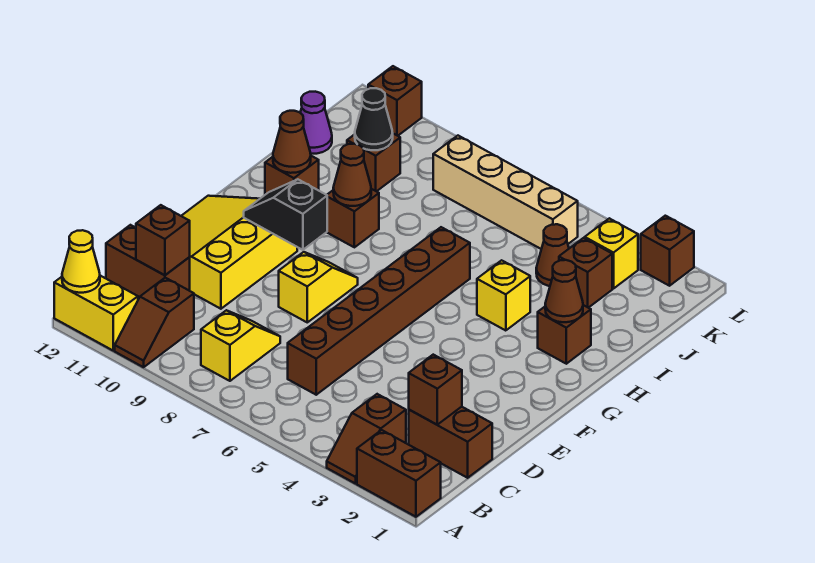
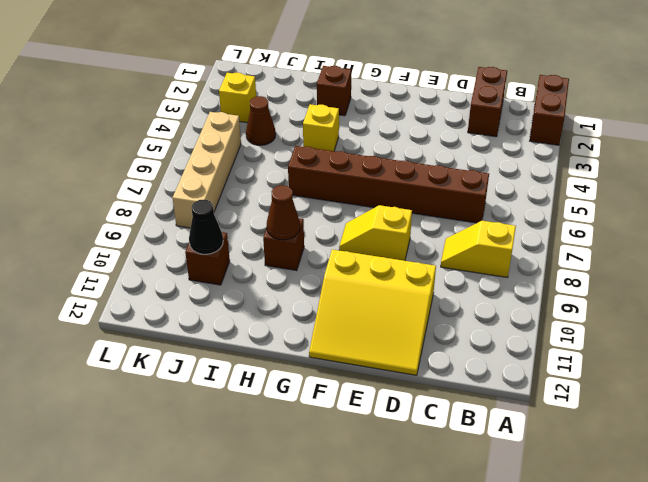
none -> brown 1x2 slope [327,394,406,484]
none -> brown 1x2 slope [115,278,194,367]
none -> yellow 1x2 brick [54,276,138,351]
none -> brown 1x2 brick [106,225,190,297]

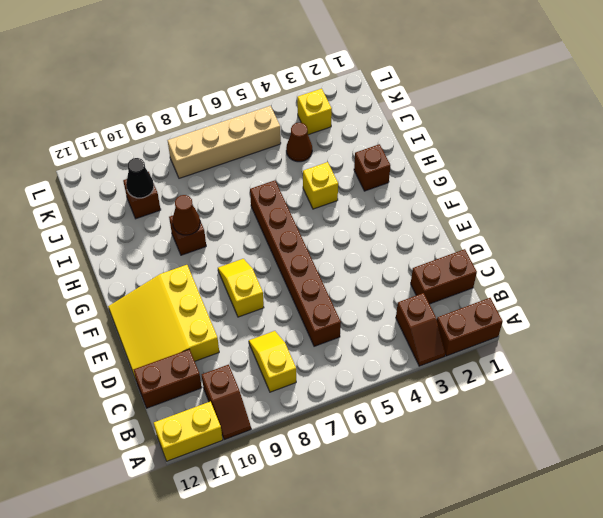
none -> brown 1x1 brick [265,156,319,195]
none -> brown 1x1 brick [559,238,612,308]
none -> purple 1x1 cone [300,92,332,154]
none -> brown 1x1 brick [641,216,694,286]

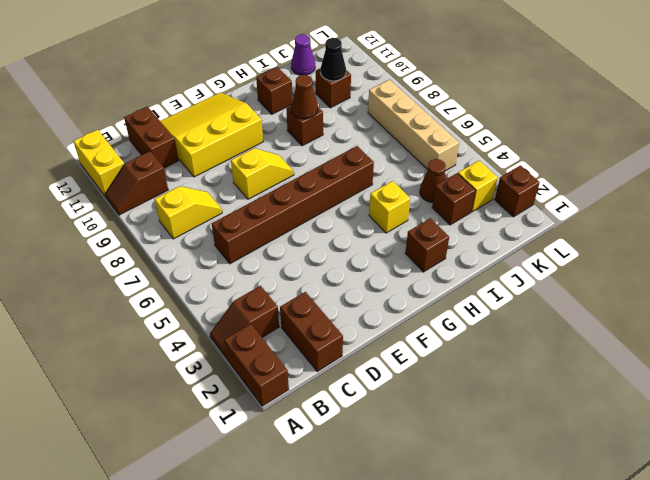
none -> brown 1x1 brick [368,66,422,136]
none -> yellow 1x1 cone [62,230,100,293]
none -> brown 1x1 brick [409,355,462,425]
none -> brown 1x1 brick [136,205,190,275]

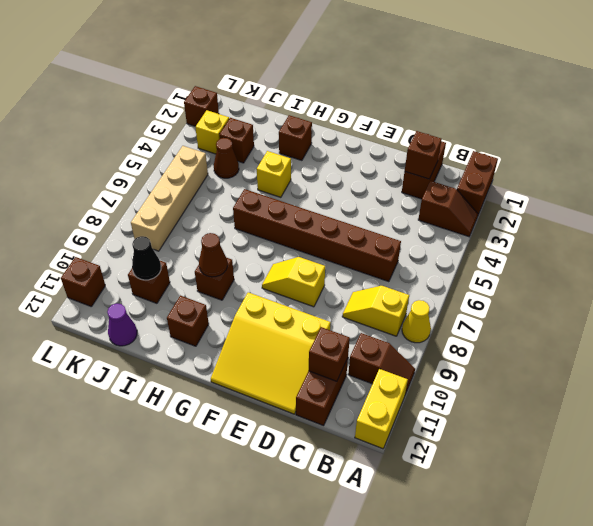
yellow 1x1 cone [402,300,431,343] -> yellow 1x1 cone moved to [62,230,100,293]
none -> black 1x2 slope [244,179,327,250]
none -> brown 1x1 cone [545,260,583,322]
none -> brown 1x1 cone [273,111,311,173]

